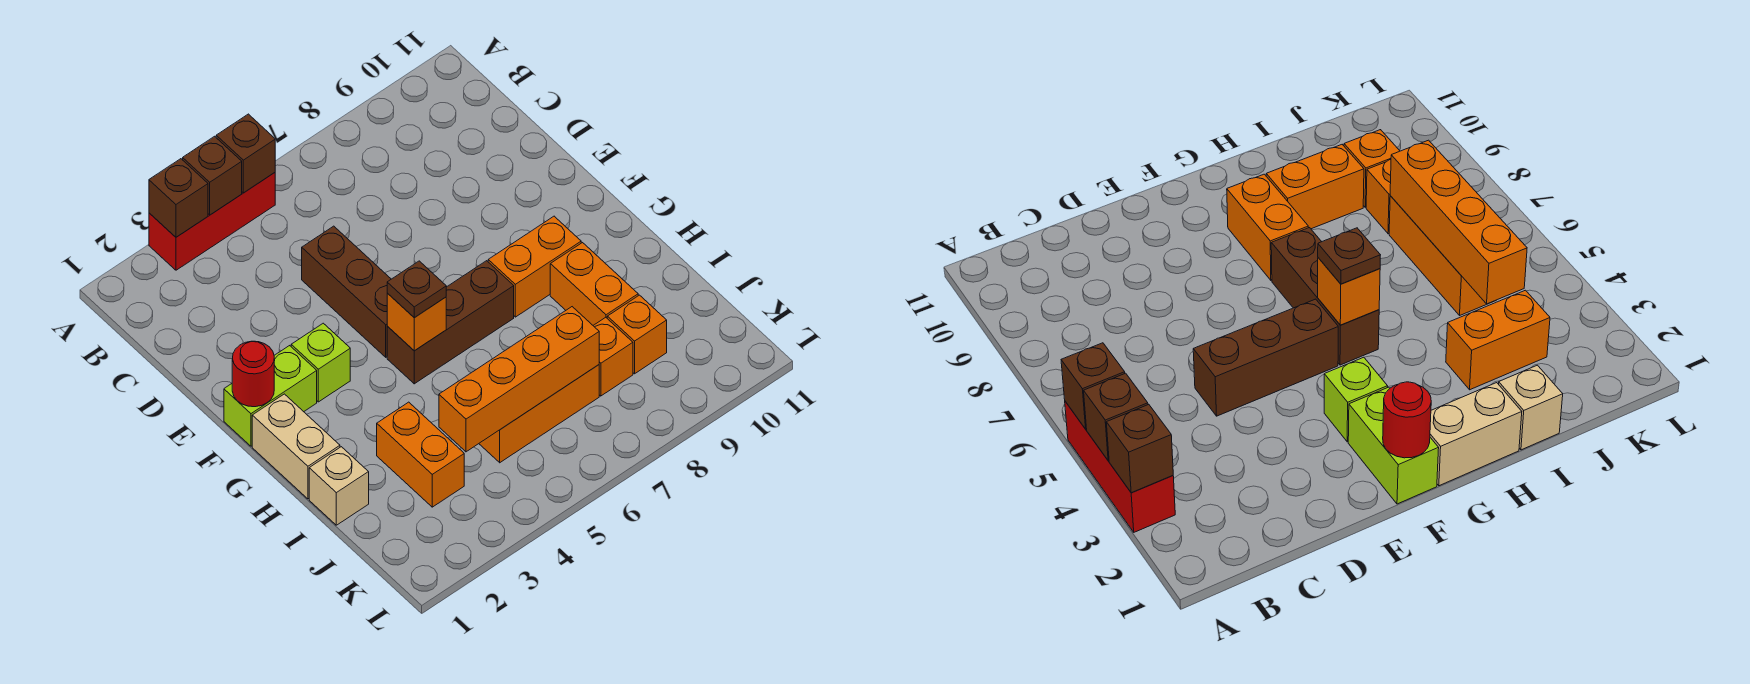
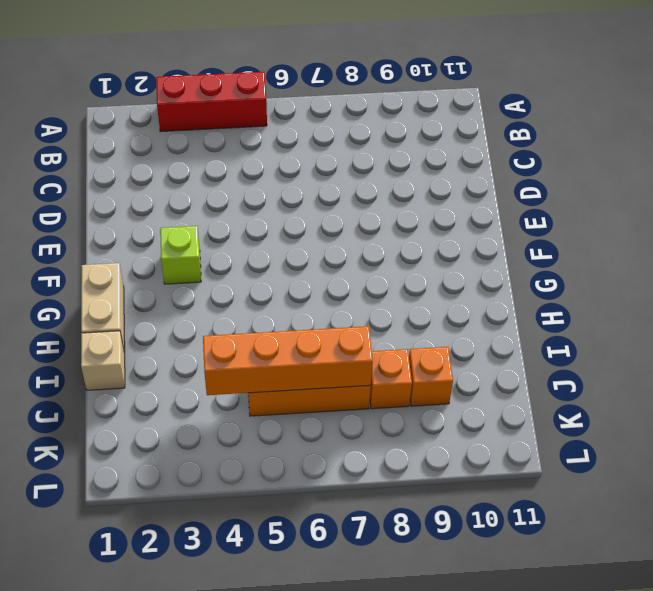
none -> brown 1x3 brick [302,226,391,357]
none -> lime 1x2 brick [224,346,317,446]
none -> brown 1x3 brick [387,261,514,384]

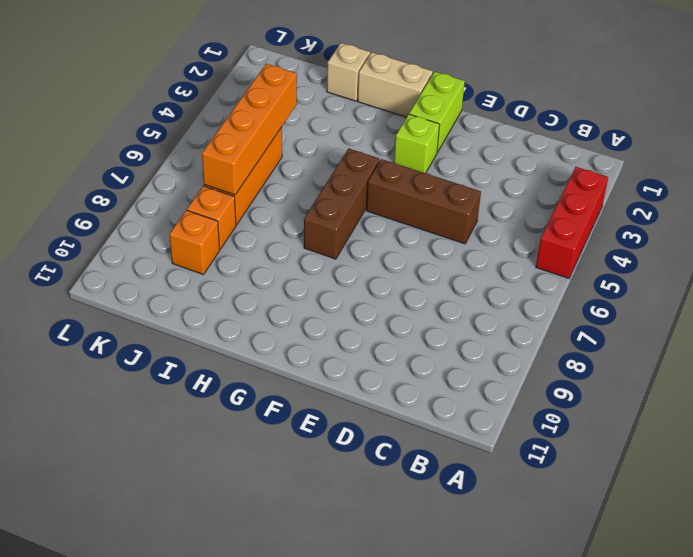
none -> orange 1x2 brick [488,216,581,317]
none -> orange 1x2 brick [550,243,638,325]
none -> orange 1x2 brick [377,402,464,507]

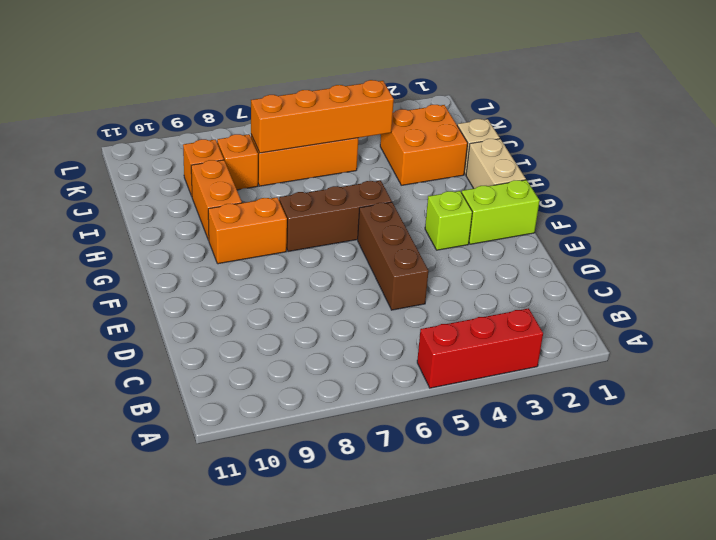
orange 2x2 brick [380,105,468,185] -> orange 1x2 brick [377,402,464,507]
none -> brown 1x1 brick [149,159,208,237]
none -> brown 1x1 brick [183,136,242,215]
none -> brown 1x1 brick [216,114,275,193]

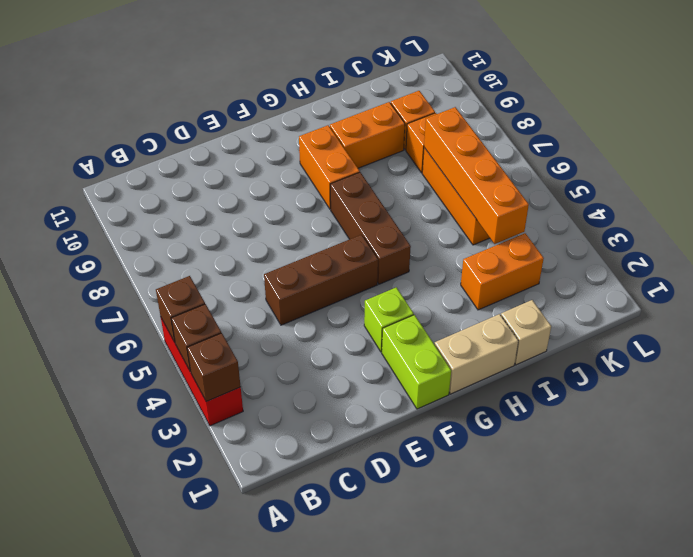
none -> red 1x1 round brick [232,341,274,407]
none -> orange 1x1 brick [387,293,446,351]
none -> brown 1x1 plate [387,261,446,318]

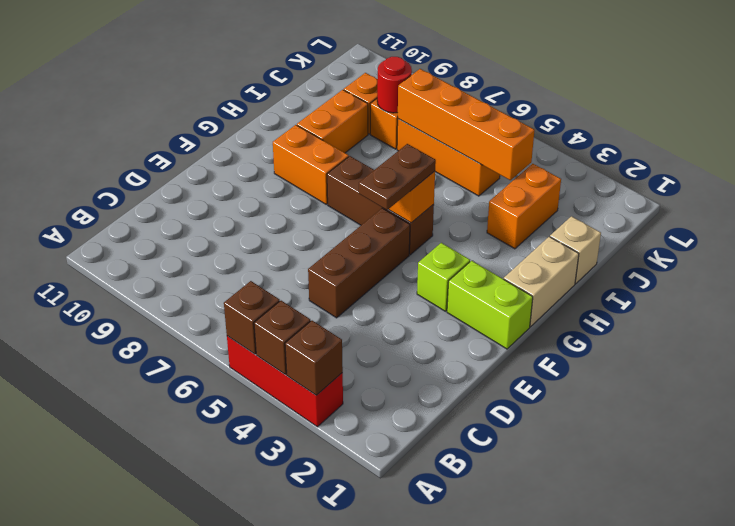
brown 1x2 plate [359,144,436,210] -> brown 1x1 plate [387,261,446,318]
red 1x1 round brick [377,57,412,113] -> red 1x1 round brick moved to [232,341,274,407]

